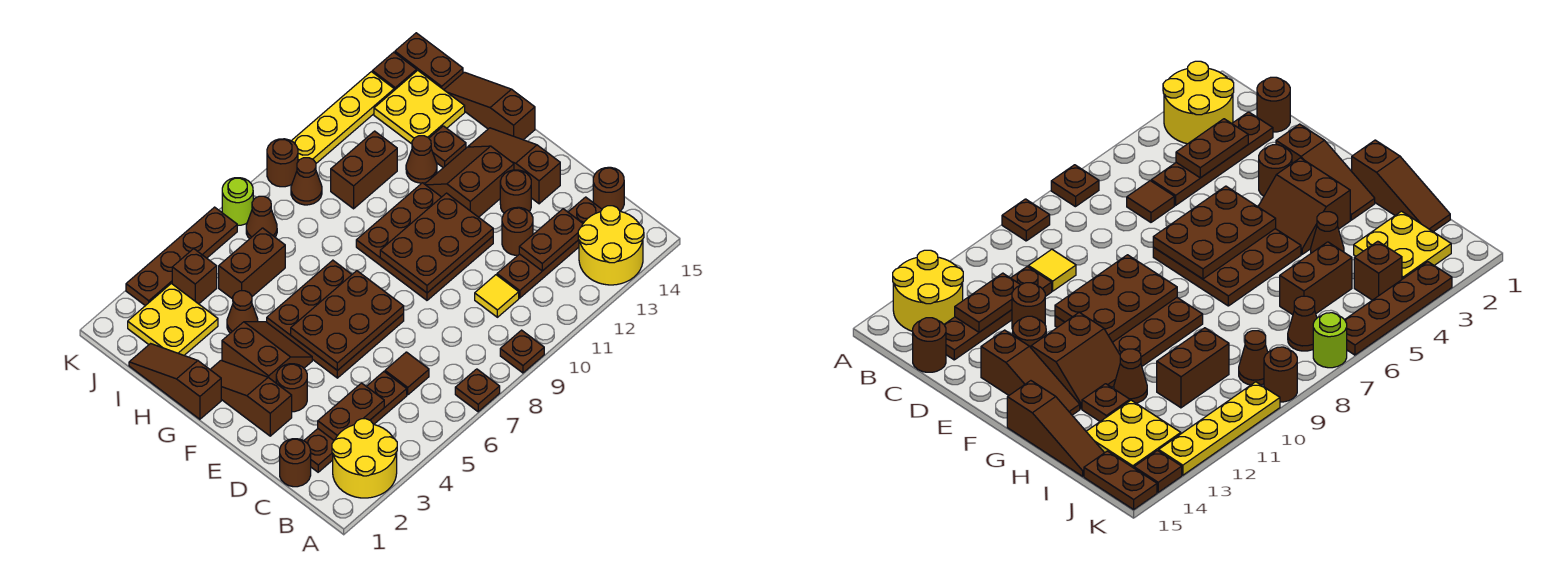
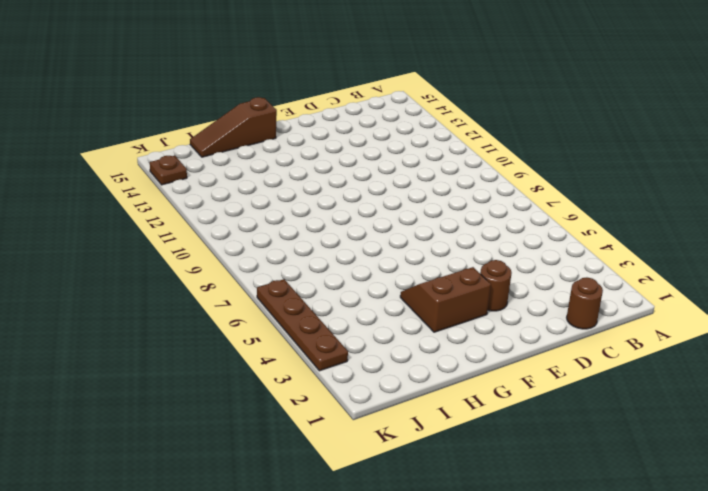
none -> yellow 2x2 round brick [332,419,397,498]
none -> brown 1x1 plate [455,369,500,412]
none -> brown 1x1 plate [500,330,544,373]
none -> yellow 2x2 round brick [578,206,644,285]

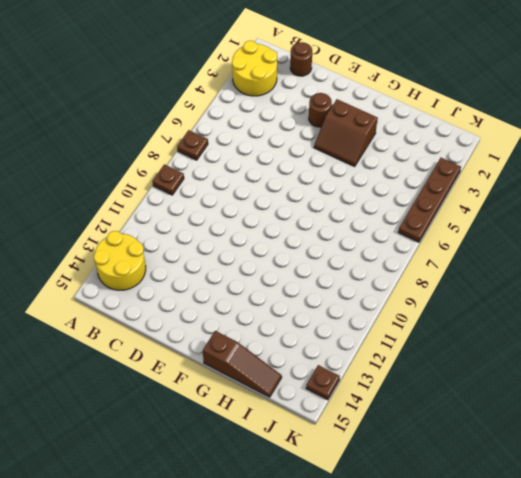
none -> brown 1x4 plate [304,372,407,472]
none -> brown 1x1 tile [385,352,429,395]
none -> yellow 1x1 tile [475,275,519,317]
none -> brown 1x4 plate [497,197,602,298]

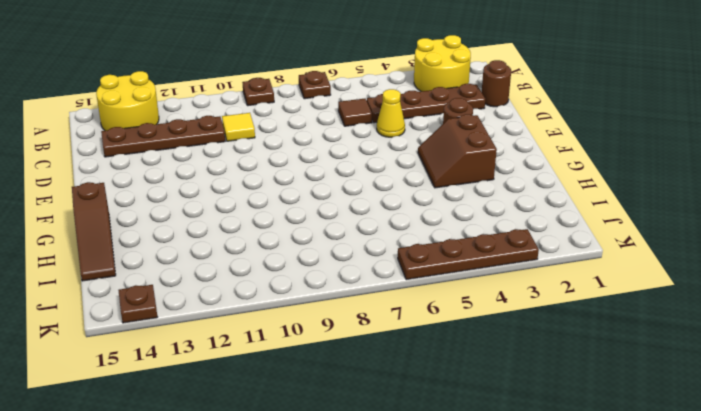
yellow 1x1 cone [377,89,405,137] -> none
none -> brown 1x1 round brick [593,167,624,211]
none -> brown 1x1 round brick [502,207,533,255]
none -> brown 1x3 slope [210,360,292,436]
none -> brown 3x3 plate [267,260,404,378]

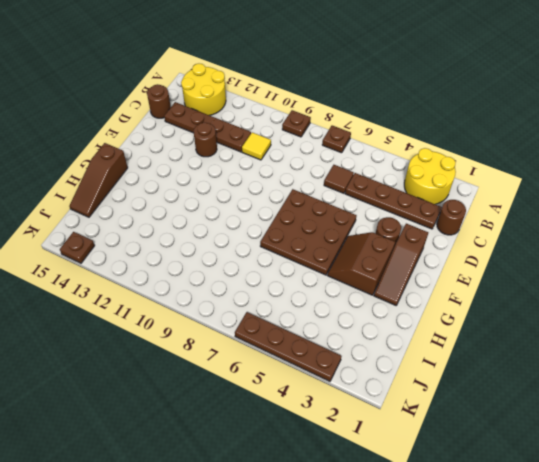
none -> brown 3x3 plate [356,183,493,300]
none -> brown 1x1 round brick [500,170,531,213]
none -> brown 1x3 slope [468,128,560,204]
none -> brown 2x2 slope [425,146,514,217]

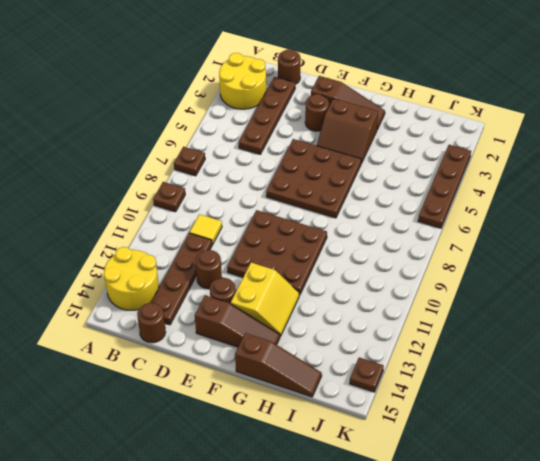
yellow 2x2 slope [231,263,299,336] -> brown 2x2 slope [425,146,514,217]
none -> brown 1x1 tile [385,352,429,395]
none -> brown 1x3 slope [129,344,221,419]
none -> brown 1x1 cone [227,291,258,333]
none -> brown 1x1 cone [406,136,437,183]

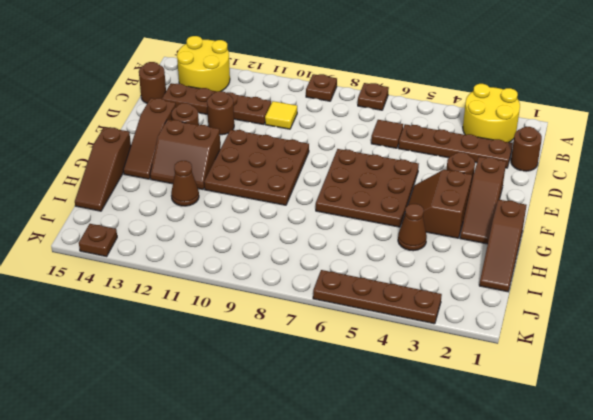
none -> brown 1x1 plate [429,126,466,168]
none -> yellow 2x2 plate [128,283,218,355]
none -> brown 1x2 brick [219,228,285,299]
none -> brown 1x2 brick [331,131,397,209]

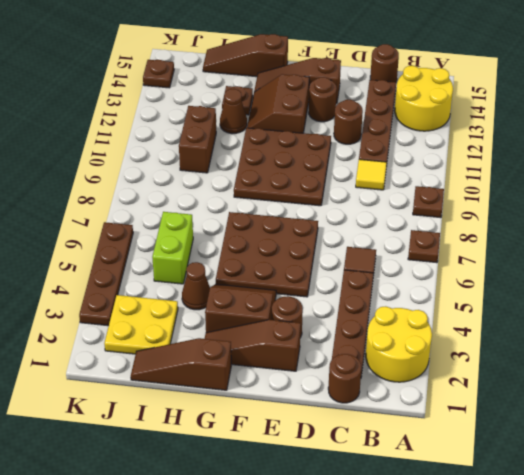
lime 1x2 brick [152,212,193,284] -> brown 1x2 brick [219,228,285,299]
none -> yellow 2x2 plate [374,70,465,144]
none -> brown 1x1 brick [172,249,217,304]
none -> brown 1x1 cone [246,196,277,239]
none -> brown 1x1 cone [291,158,322,205]

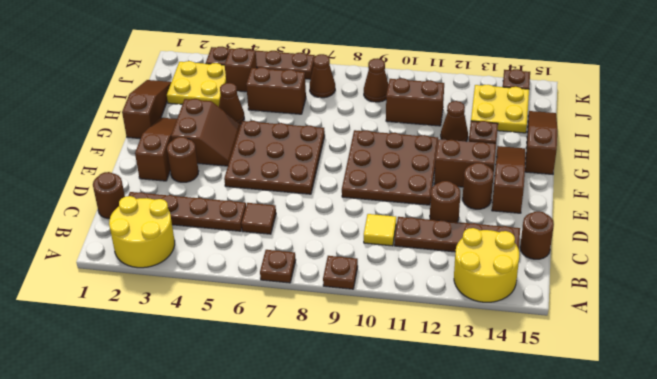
none -> brown 1x2 plate [395,33,463,90]
none -> lime 1x1 round brick [222,178,253,226]
none -> brown 1x1 round brick [267,139,298,187]
none -> yellow 1x4 plate [292,72,394,163]

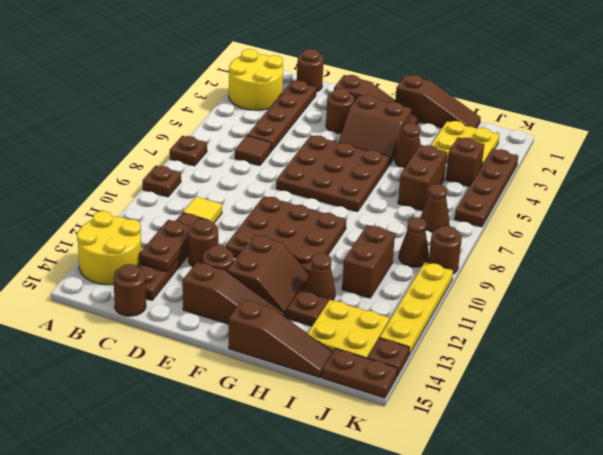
none -> lime 1x1 round brick [222,178,253,226]
none -> brown 1x2 plate [318,383,384,440]
none -> brown 2x3 plate [291,271,404,371]
none -> brown 2x3 plate [380,193,493,293]

